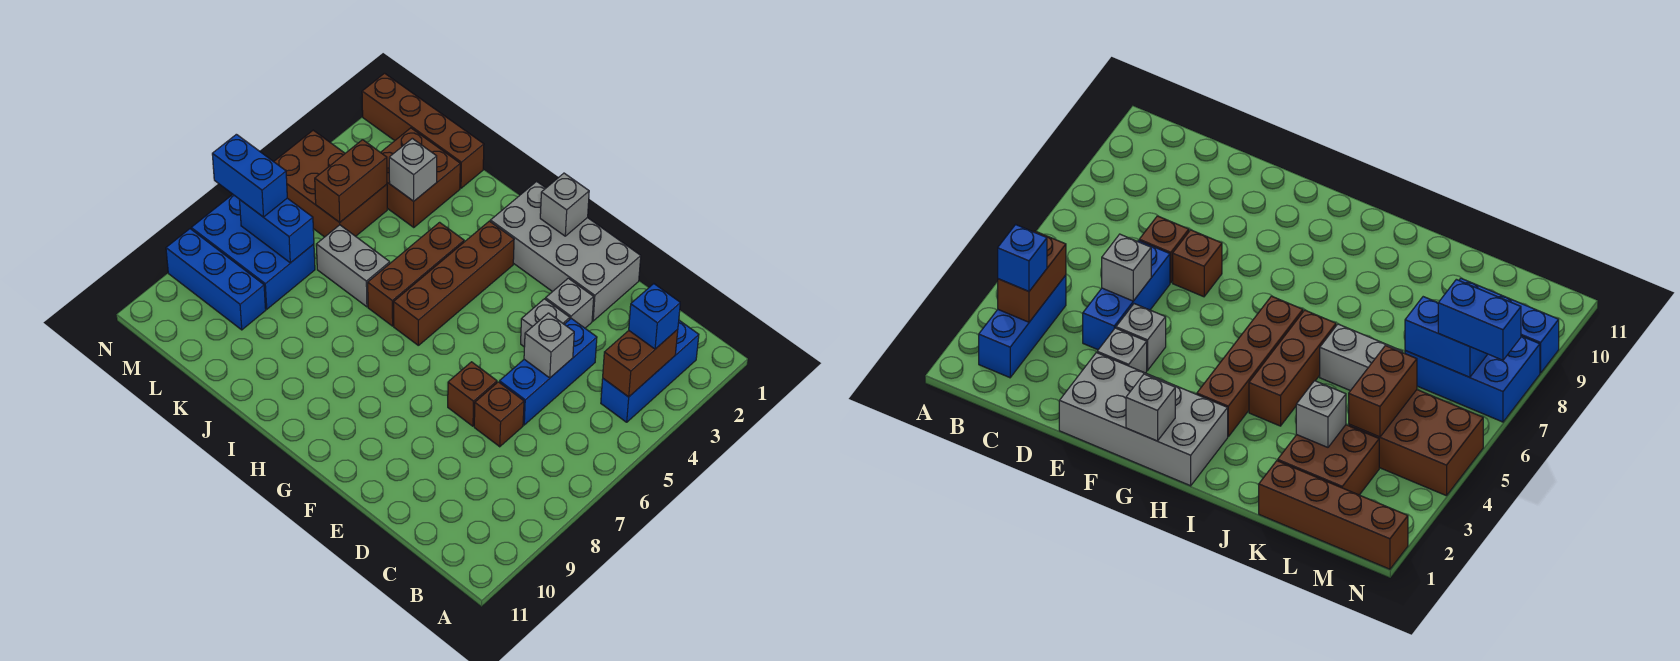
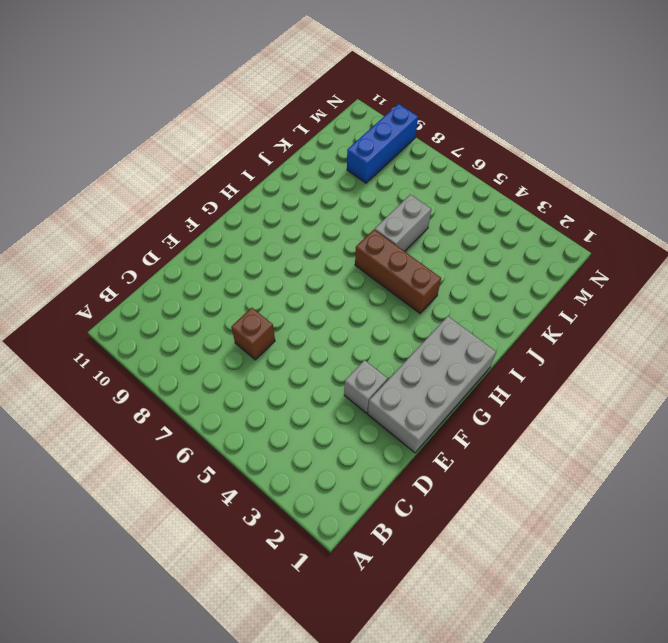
none -> blue 1x3 brick [601,320,699,422]
none -> blue 1x3 brick [499,318,597,425]
none -> grey 1x1 brick [521,299,570,347]

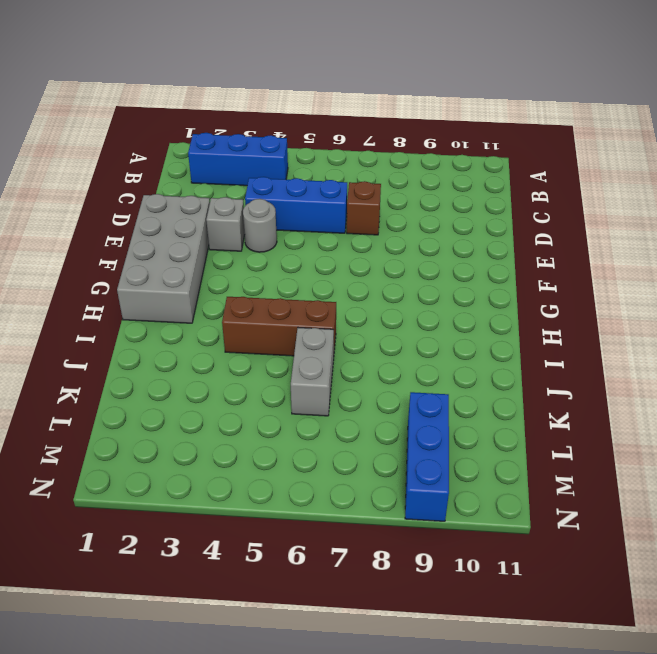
grey 1x1 round brick [243,199,277,252] -> grey 1x1 brick [521,299,570,347]
none -> brown 1x1 brick [448,362,497,426]
none -> brown 1x4 brick [394,221,514,345]
none -> brown 1x4 brick [362,73,484,188]

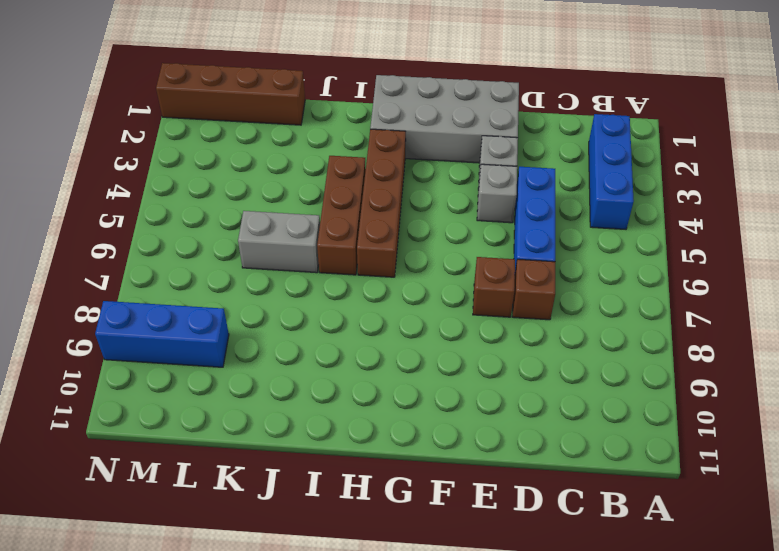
none -> brown 2x2 brick [381,128,460,227]
none -> brown 2x3 brick [274,130,387,237]
none -> blue 2x3 brick [191,195,315,309]

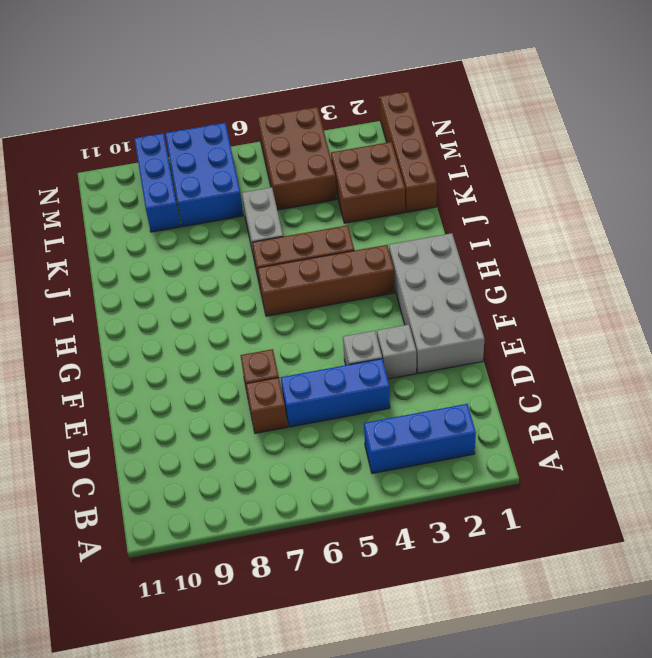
none -> brown 1x2 brick [603,330,678,397]
none -> grey 1x1 brick [524,313,574,378]
none -> grey 1x1 brick [540,173,589,236]

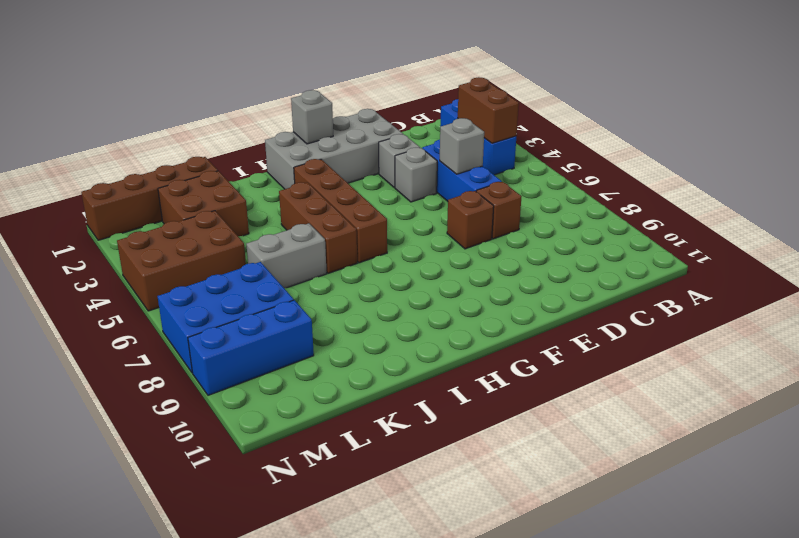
none -> grey 1x1 brick [389,138,437,201]
none -> brown 1x2 brick [315,140,387,222]
none -> blue 1x2 brick [239,198,314,263]

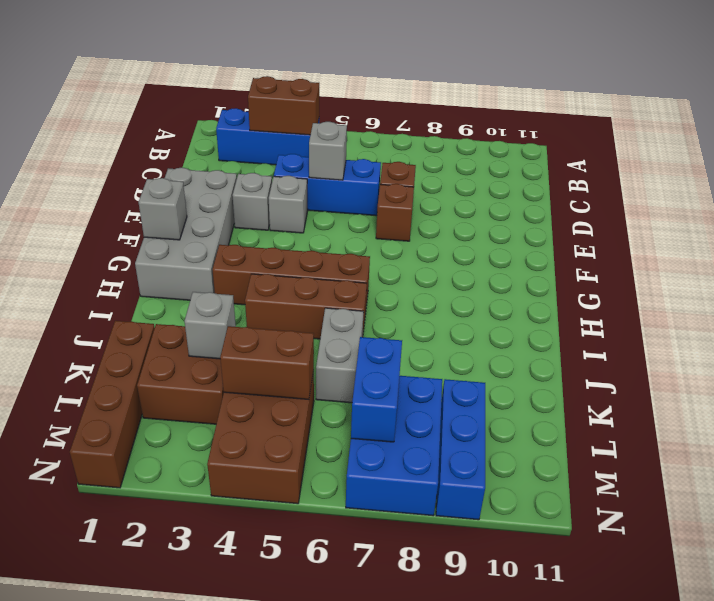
none -> blue 1x1 brick [629,284,680,349]
none -> blue 1x2 brick [212,134,287,217]

